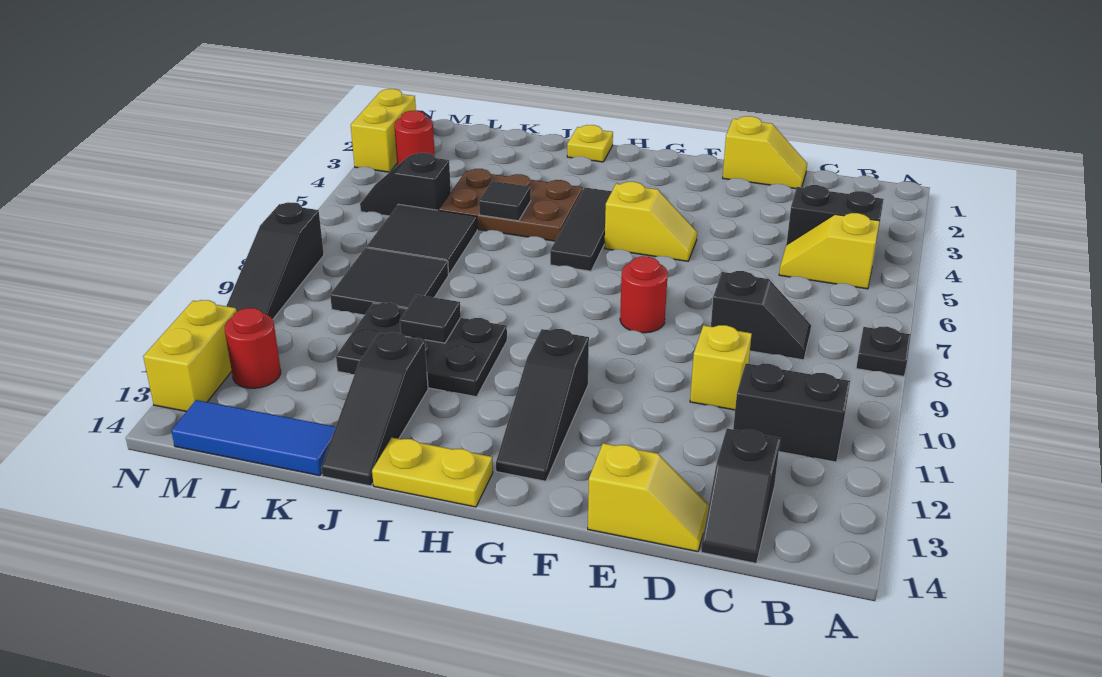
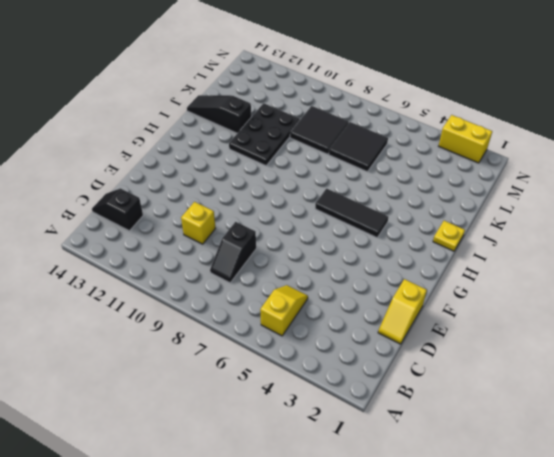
none -> black 1x1 plate [856,327,911,376]
none -> black 1x2 brick [786,185,884,254]
none -> black 1x2 brick [733,363,850,462]

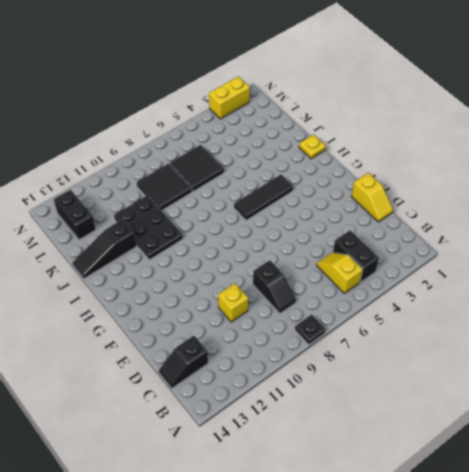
black 1x2 brick [54,190,96,240] -> black 1x2 brick moved to [733,363,850,462]
none -> yellow 1x2 slope [588,443,709,552]
none -> yellow 1x2 slope [605,182,697,261]
none -> red 1x1 round brick [620,256,668,333]

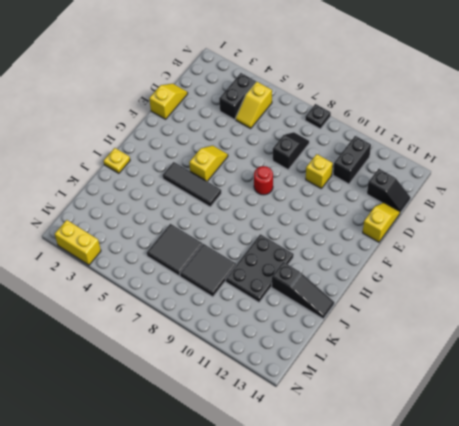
none -> black 1x3 slope [496,329,589,481]
none -> yellow 1x2 plate [372,438,493,507]
none -> brown 2x3 plate [439,169,583,241]

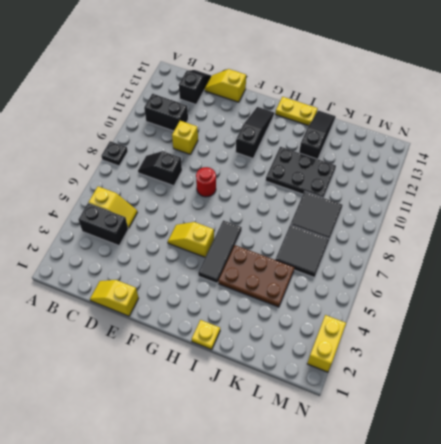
none -> blue 1x3 tile [171,400,336,476]
none -> black 1x2 slope [360,153,451,216]
none -> red 1x1 round brick [394,111,435,166]

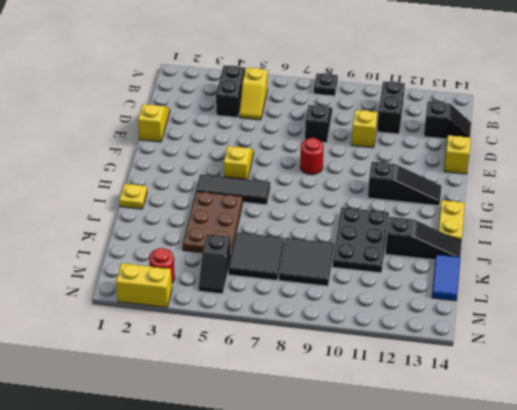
blue 1x2 tile [432,254,460,301] -> blue 1x3 tile [171,400,336,476]
none -> red 1x1 round brick [225,308,281,388]
none -> black 1x3 slope [227,202,324,319]
none -> yellow 1x2 brick [143,300,237,412]

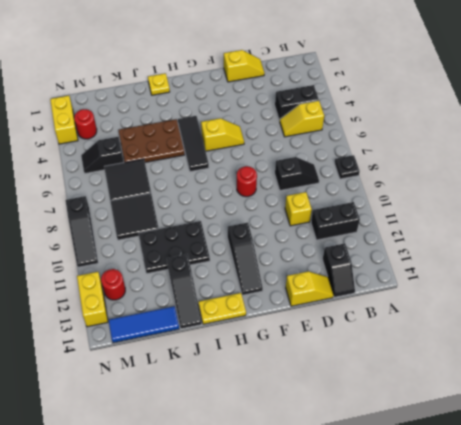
none -> black 1x1 tile [479,181,531,221]
none -> black 1x1 tile [400,295,461,343]

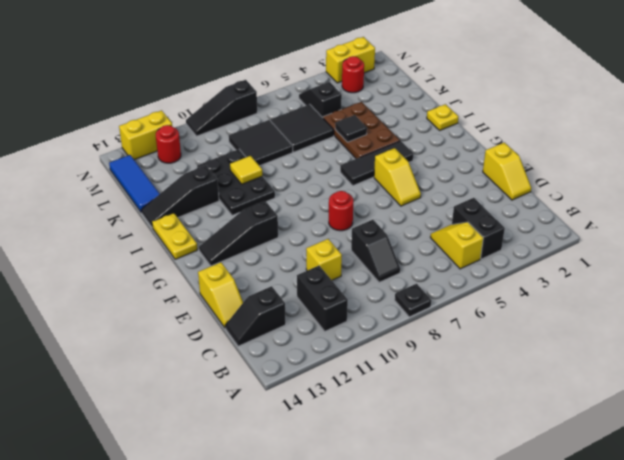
yellow 1x1 tile [230,156,262,184] -> black 1x1 tile [400,295,461,343]

